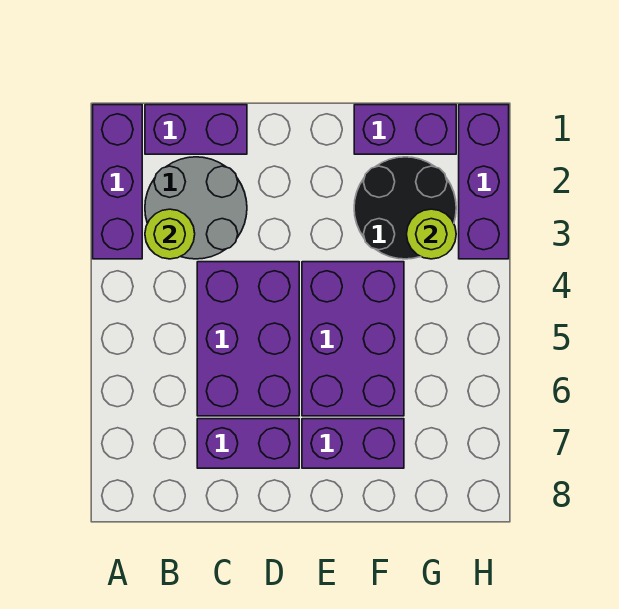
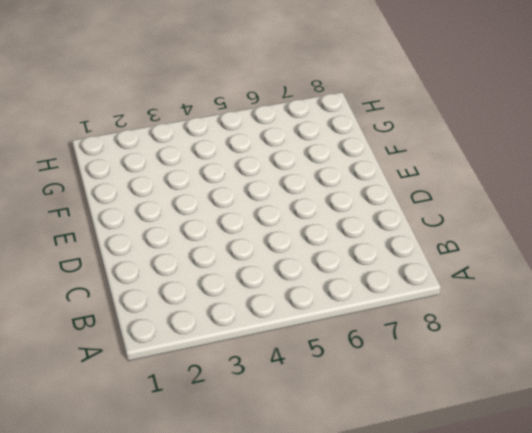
none -> purple 1x3 brick [93,105,142,259]
none -> purple 1x2 brick [145,105,247,154]
none -> grey 2x2 round brick [145,157,247,259]

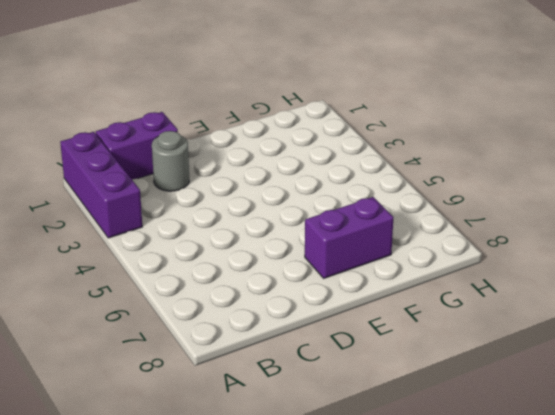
grey 1x1 round brick [152,131,189,191] -> grey 2x2 round brick [145,157,247,259]
none -> purple 2x3 brick [197,262,299,416]
none -> purple 1x2 brick [197,419,299,468]
none -> purple 2x3 brick [302,262,404,416]

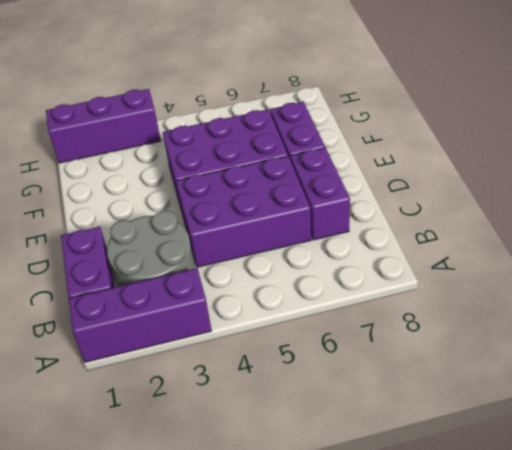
none -> purple 1x2 brick [354,105,456,154]
none -> black 2x2 round brick [354,157,456,259]
none -> lime 1x1 round brick [145,209,195,259]

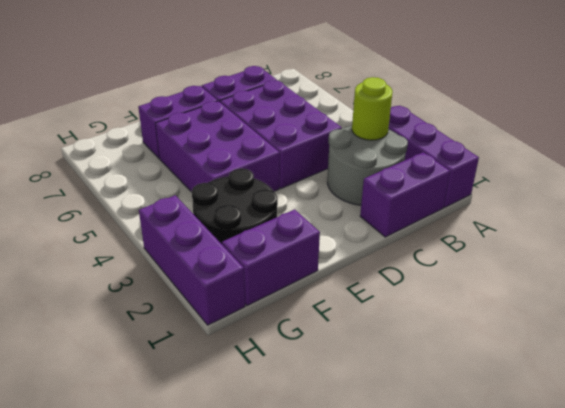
none -> lime 1x1 round brick [407,209,456,259]

